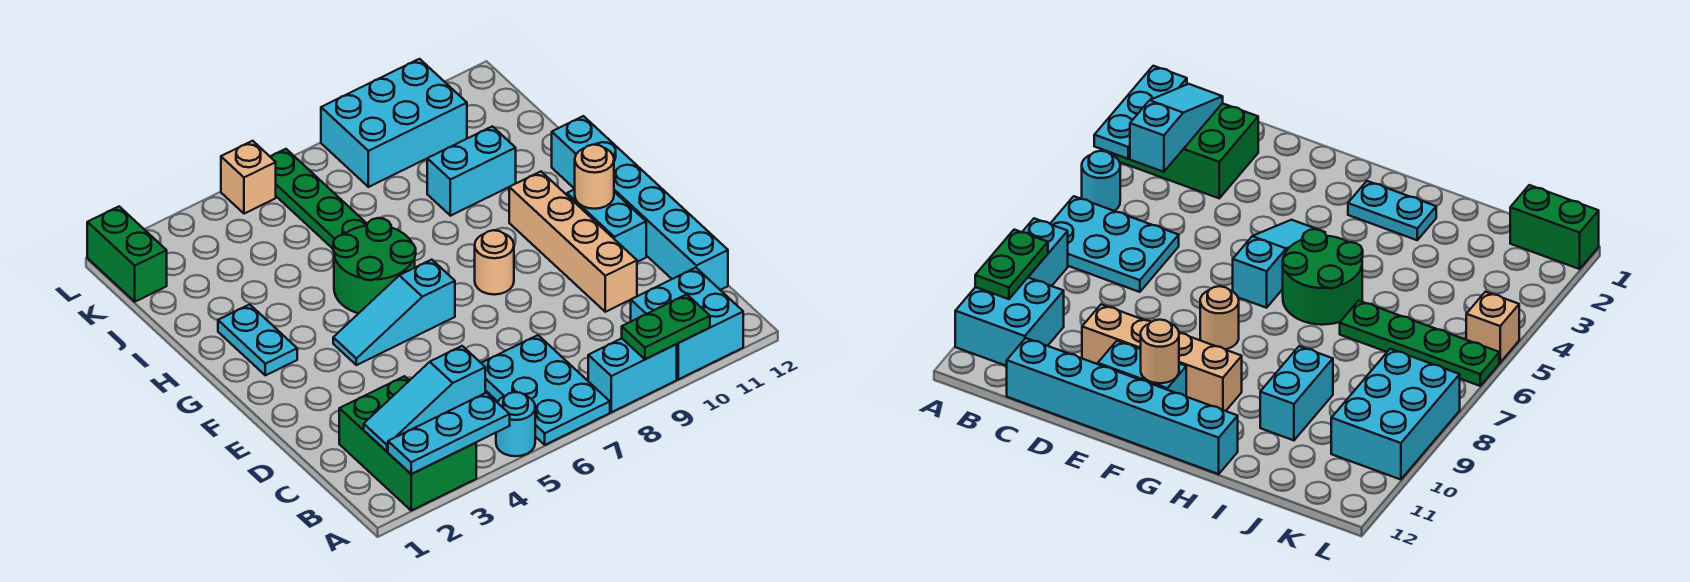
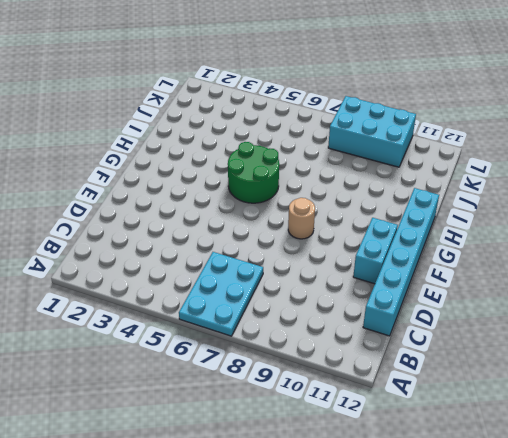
none -> green 2x3 brick [339,376,476,510]
none -> cyan 1x1 round brick [496,392,535,456]
none -> cyan 1x2 brick [588,339,677,412]

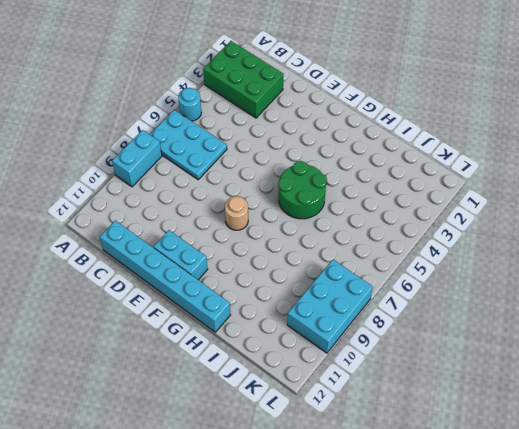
none -> cyan 2x2 brick [631,268,743,379]
none -> tan 1x4 brick [509,172,637,312]
none -> cyan 1x3 slope [333,260,455,365]

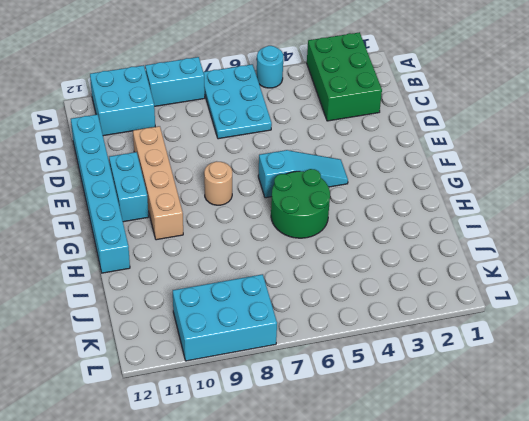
none -> cyan 1x2 plate [218,304,297,375]
none -> green 1x4 plate [270,149,367,249]
none -> cyan 1x2 brick [427,126,516,216]

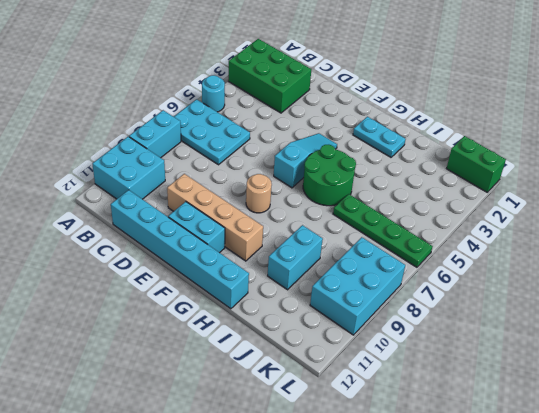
none -> tan 1x1 brick [221,141,276,214]
none -> cyan 1x3 plate [388,393,510,474]
none -> green 1x2 plate [622,294,710,359]

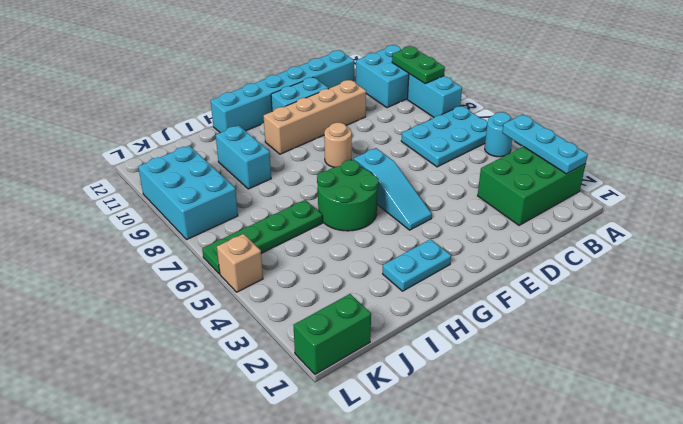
none -> cyan 1x3 slope [364,346,485,451]
none -> tan 1x1 round brick [575,145,614,209]

